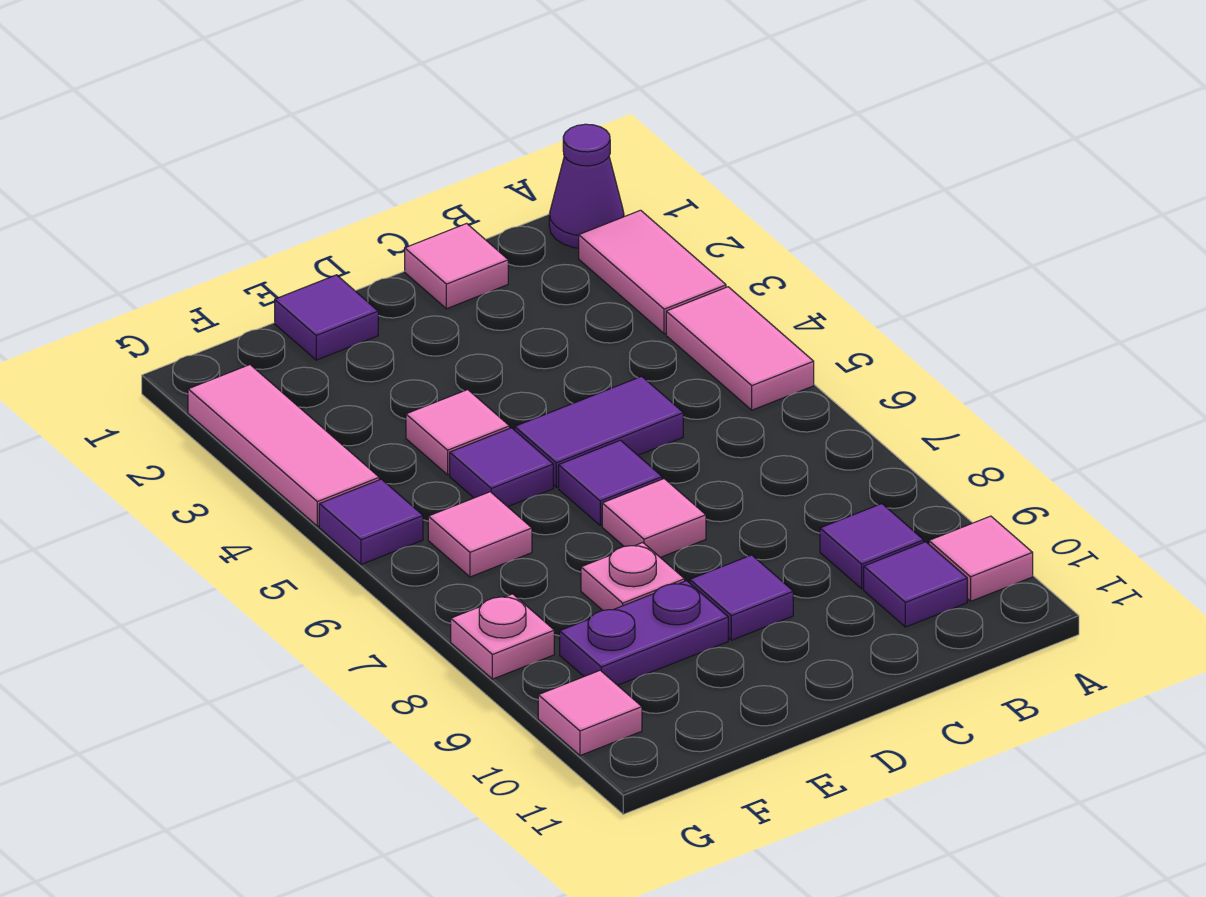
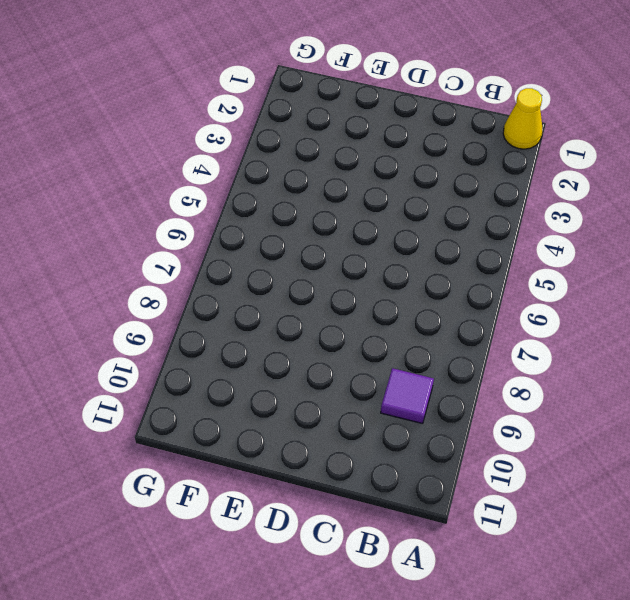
yellow 1x1 cone [503,88,543,149] -> purple 1x1 cone [549,124,624,248]
none -> pink 1x2 tile [579,210,726,334]
none -> pink 1x2 tile [666,287,814,410]
none -> pink 1x1 tile [929,516,1033,601]

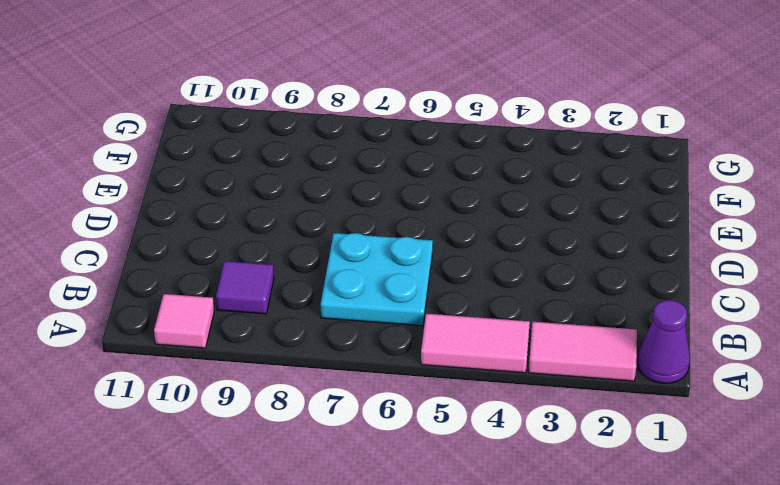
cyan 2x2 plate [321,233,433,326] -> none
none -> purple 1x1 tile [864,542,967,627]
none -> pink 1x1 tile [405,223,508,309]
none -> purple 1x2 tile [515,376,683,487]

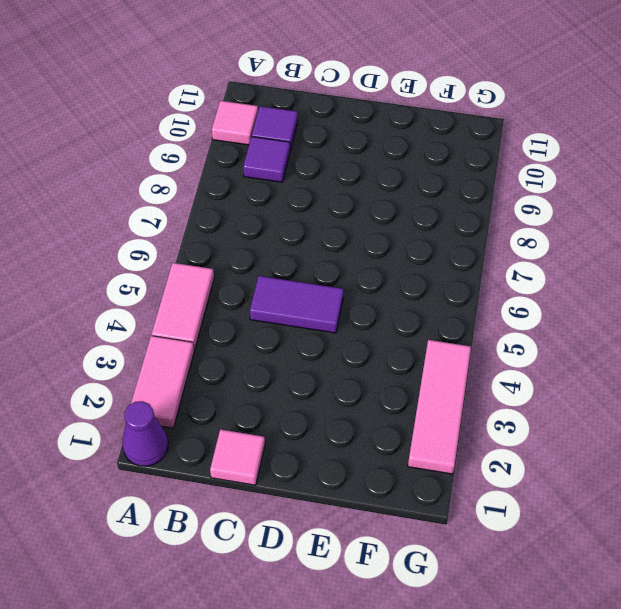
none -> purple 1x1 tile [559,440,662,525]
none -> pink 1x1 tile [602,479,706,557]
none -> purple 1x1 tile [690,555,793,640]

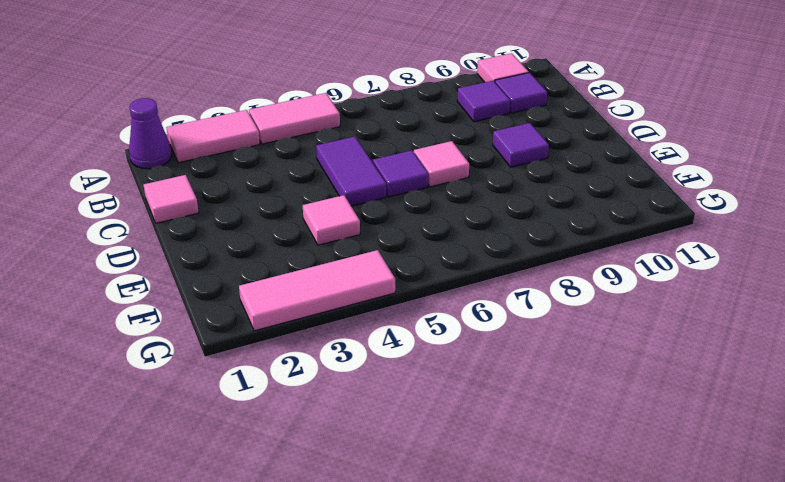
none -> purple 1x1 tile [275,275,378,360]
none -> purple 1x1 tile [450,428,553,507]
none -> pink 1x1 plate [581,543,685,610]

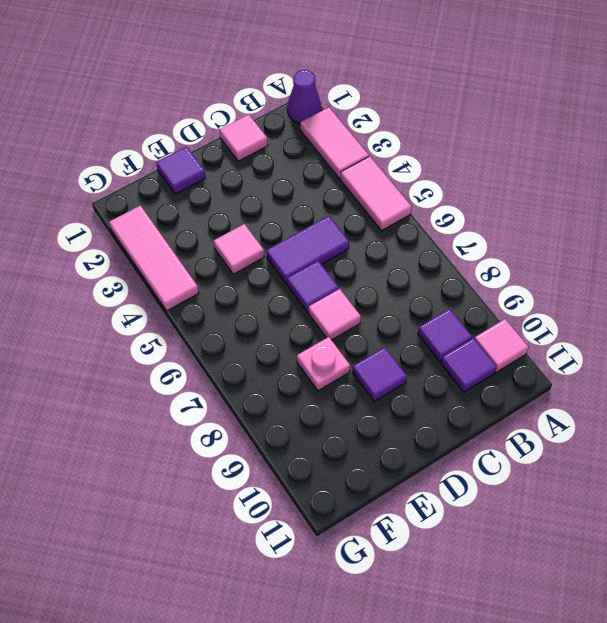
none -> purple 1x1 tile [450,428,553,507]
none -> purple 1x2 plate [560,581,728,685]
none -> pink 1x1 tile [428,492,532,577]

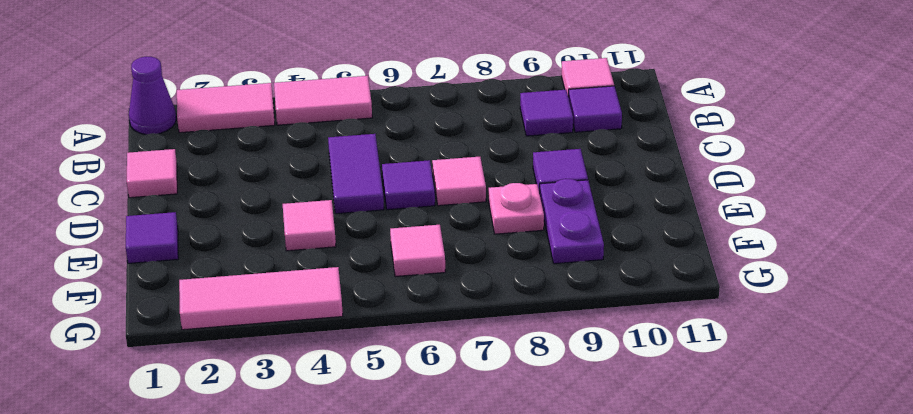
none -> purple 1x1 tile [450,428,553,507]
none -> purple 1x1 tile [319,479,423,564]
none -> pink 1x1 plate [451,594,554,679]

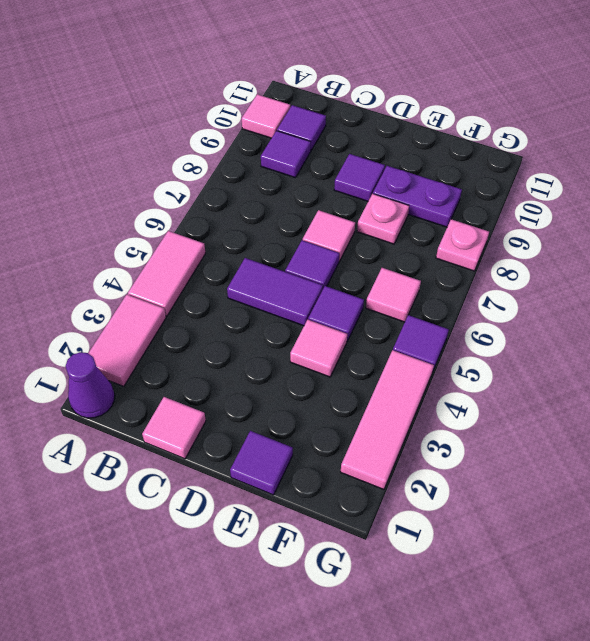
none -> pink 1x1 tile [538,670,642,756]

